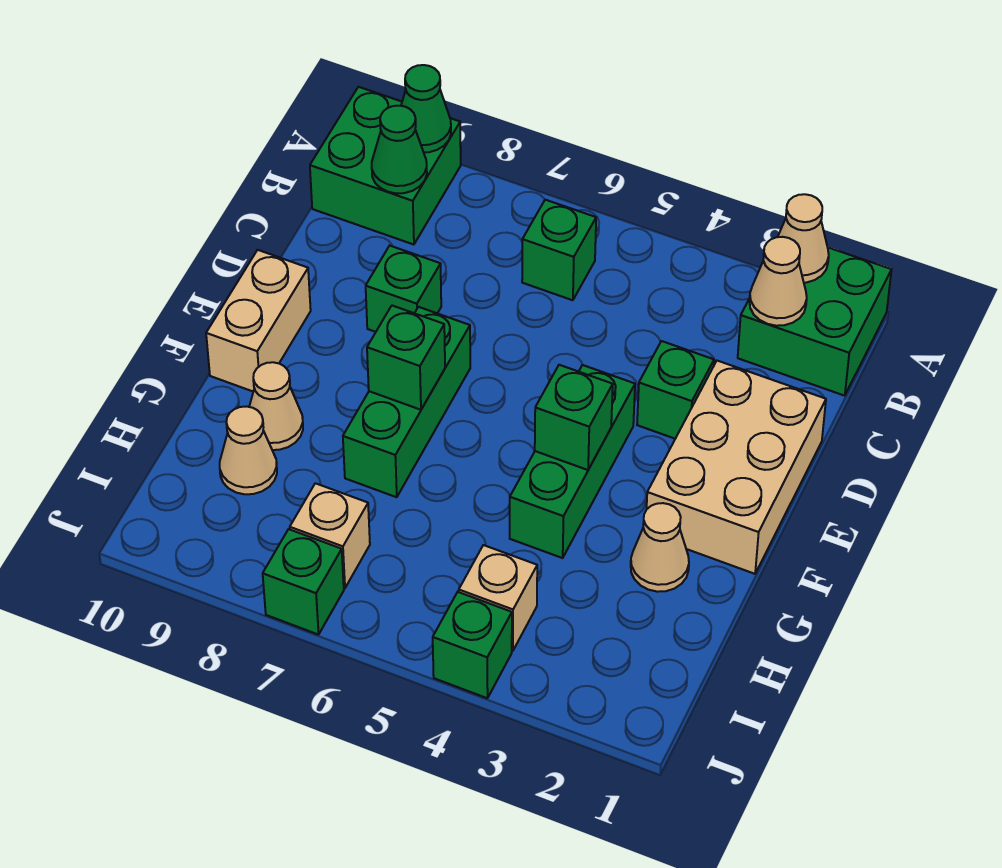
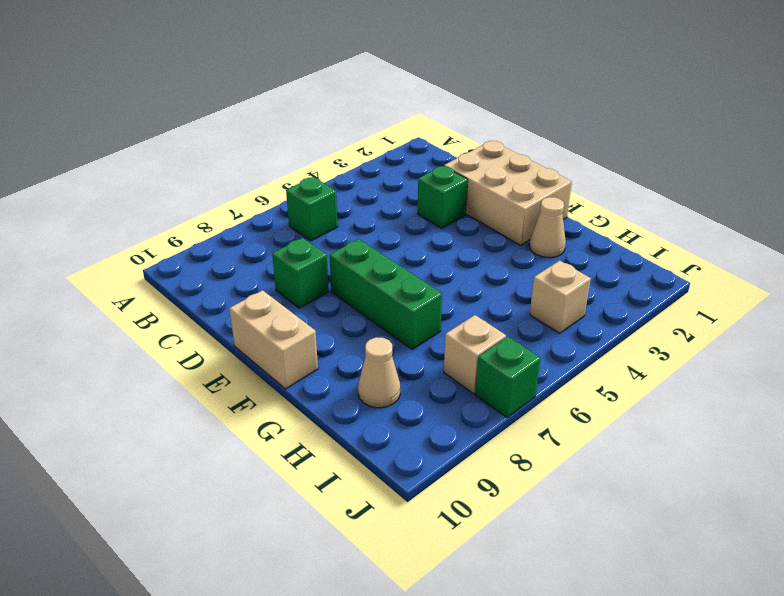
none -> green 2x2 brick [738,248,892,396]
none -> green 2x2 brick [310,87,461,245]
none -> green 1x3 brick [510,365,635,558]

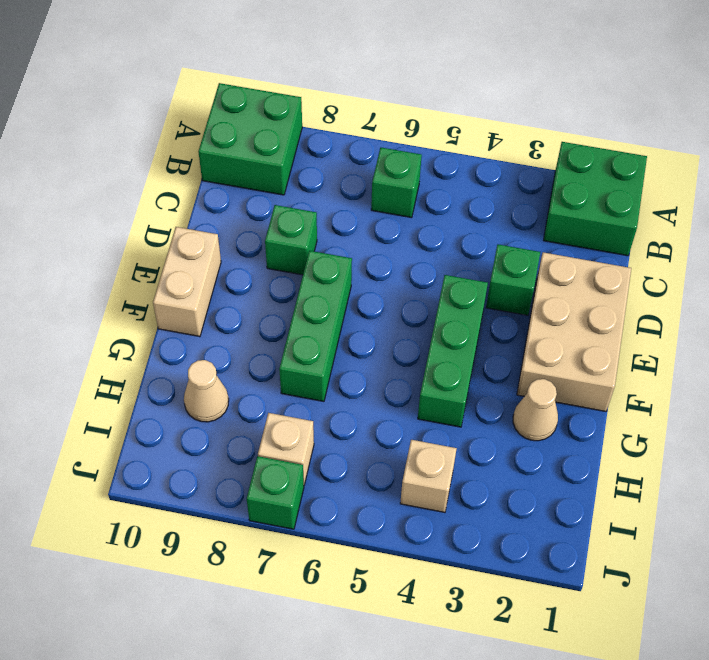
none -> tan 1x1 cone [249,362,303,450]
none -> green 1x1 brick [433,592,512,698]
none -> tan 1x1 cone [778,194,829,283]

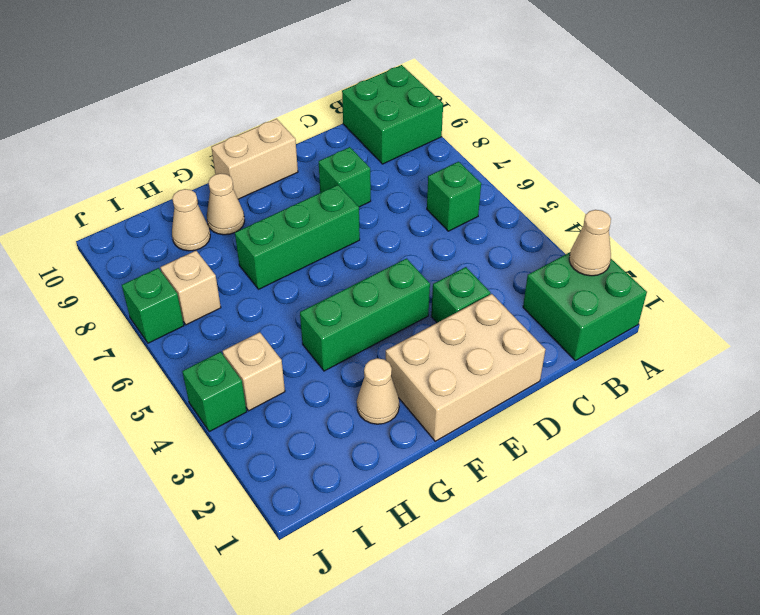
none -> green 1x1 cone [401,65,451,152]
none -> tan 1x1 cone [749,237,807,326]
none -> green 1x1 cone [372,106,427,193]

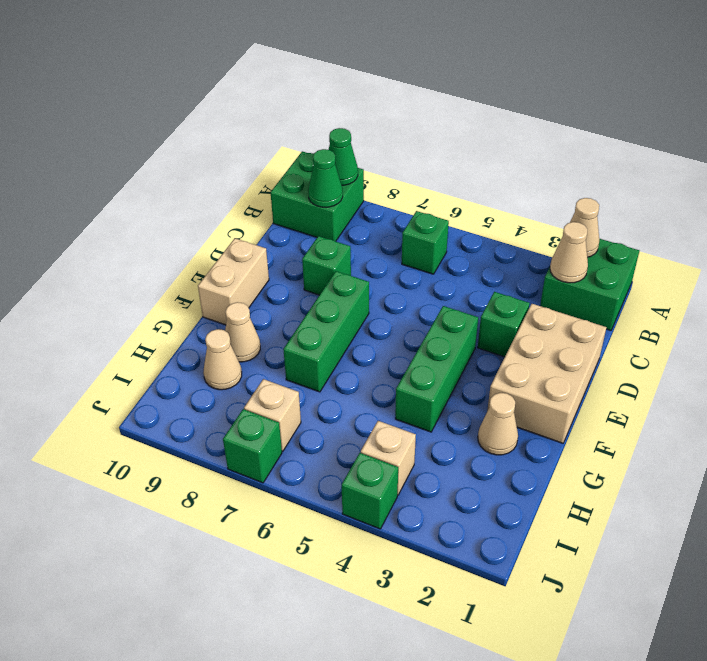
none -> green 1x1 brick [535,365,613,470]
none -> green 1x1 brick [367,306,445,410]

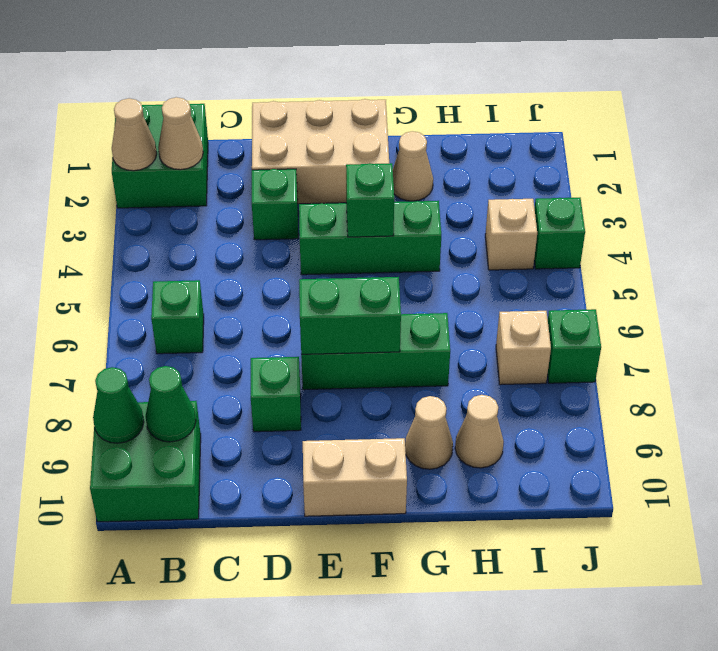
green 1x2 brick [299,277,401,354] -> green 1x1 brick [367,306,445,410]

